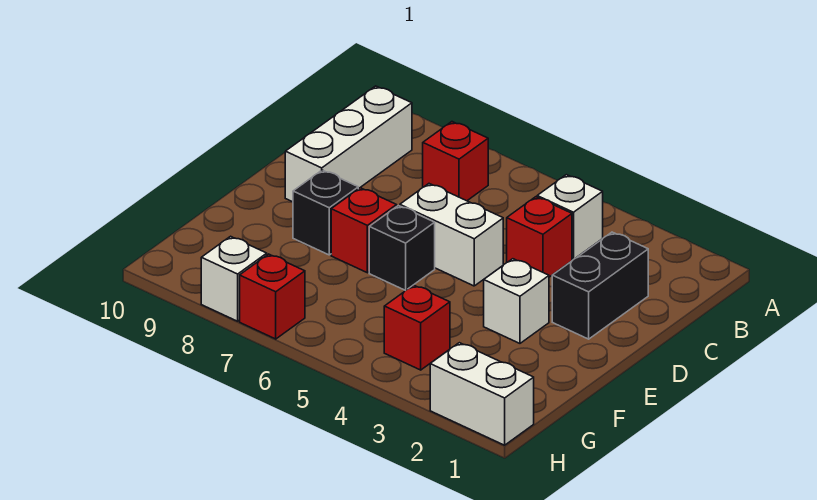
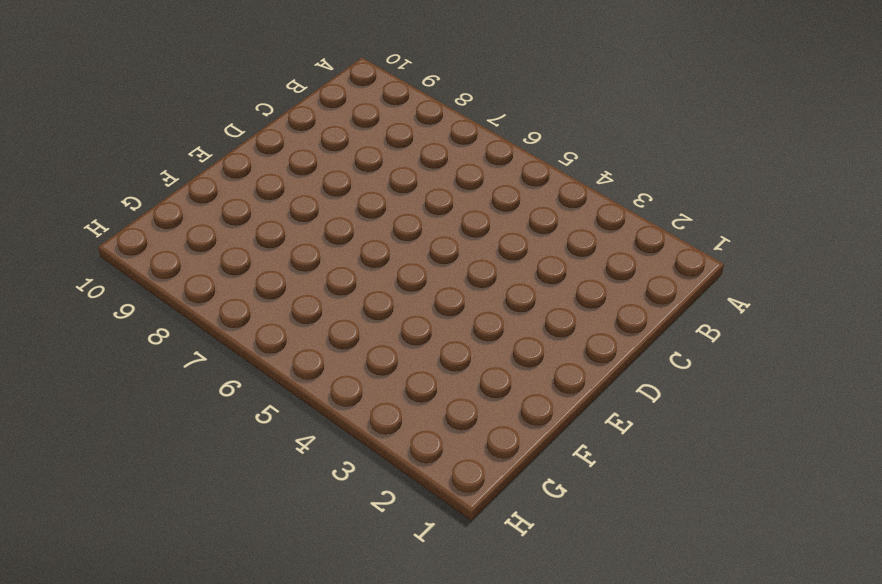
none -> white 1x1 brick [537,175,603,260]
none -> red 1x1 brick [423,122,488,201]
none -> white 1x3 brick [285,86,412,202]

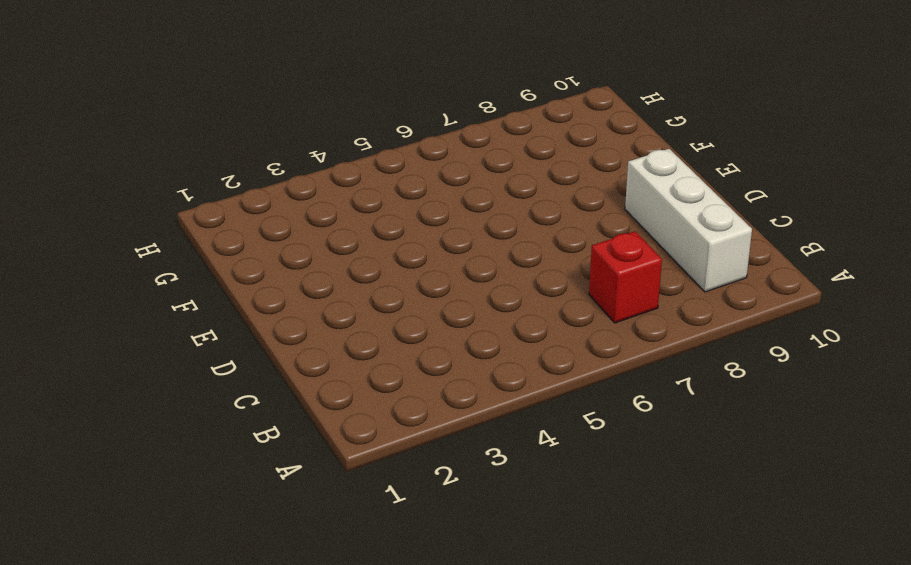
none -> white 1x1 brick [537,175,603,260]
none -> black 1x2 brick [552,232,648,339]
none -> red 1x1 brick [507,197,572,277]

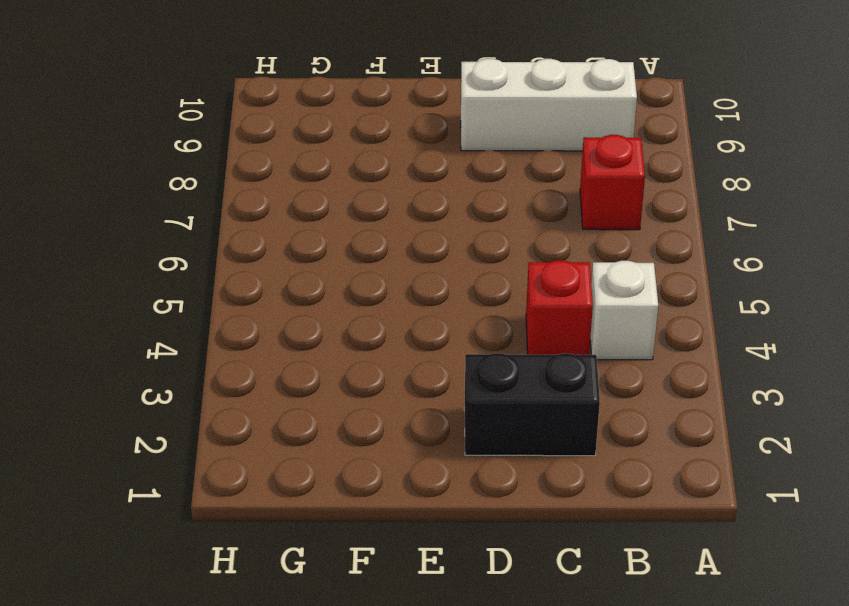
none -> white 1x2 brick [400,184,503,286]
none -> white 1x1 brick [484,259,549,343]
none -> black 1x1 brick [369,206,435,290]

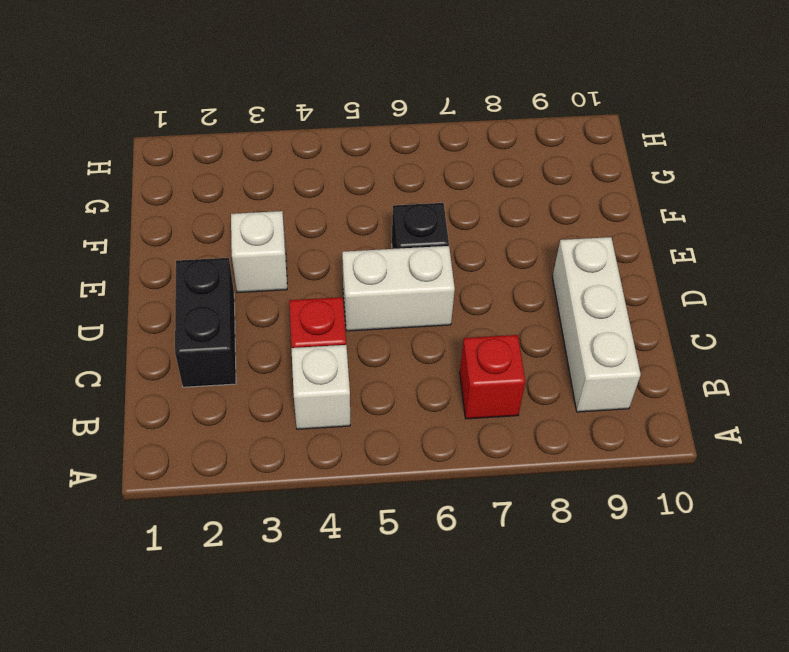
none -> red 1x1 brick [331,188,397,273]
none -> black 1x1 brick [293,170,358,255]
none -> red 1x1 brick [384,285,450,370]

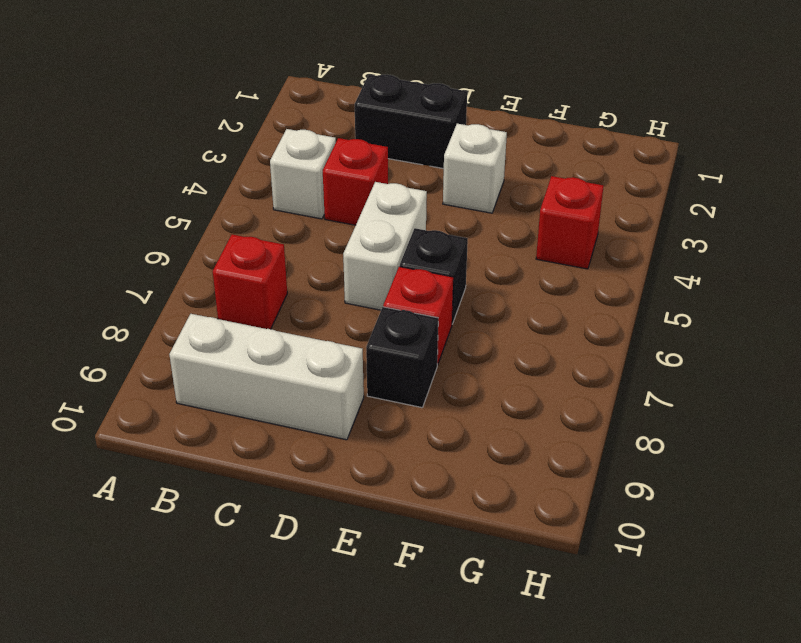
none -> white 1x2 brick [430,343,534,445]
none -> red 1x1 brick [240,254,305,339]
none -> white 1x1 brick [201,236,267,321]

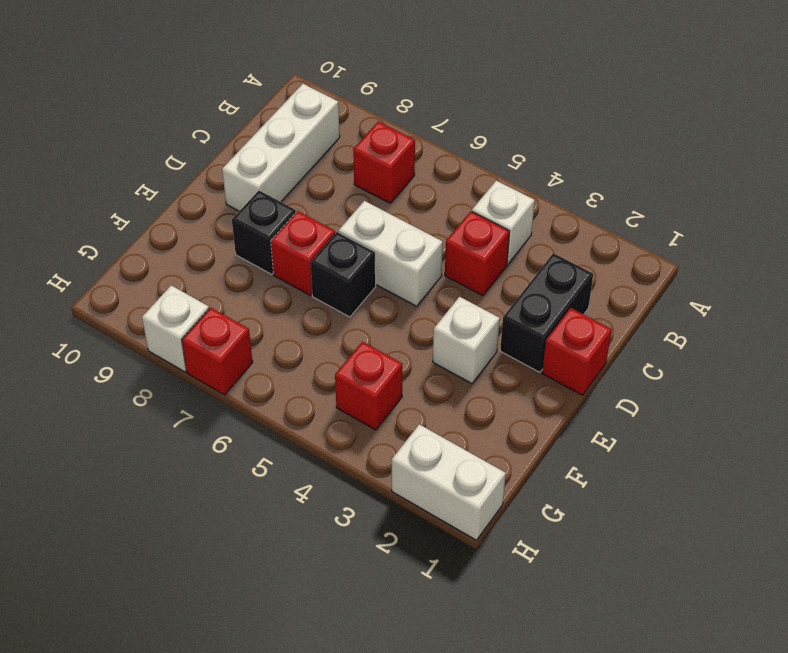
red 1x1 brick [542,308,612,395] -> none

